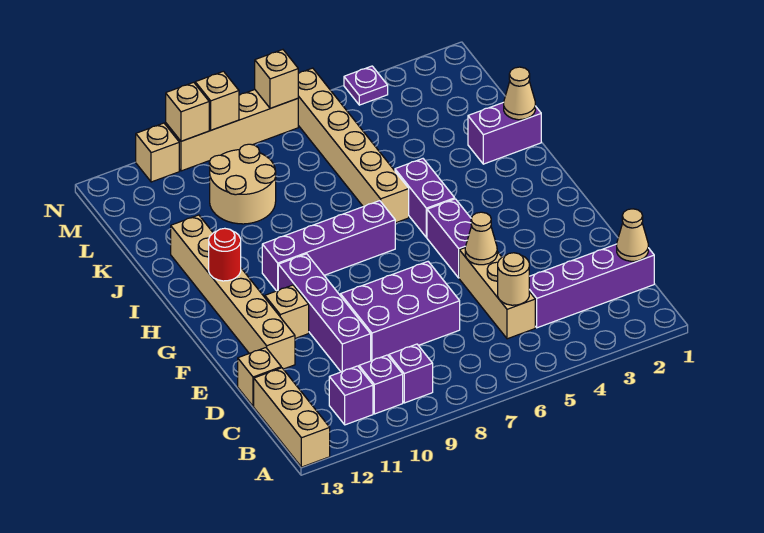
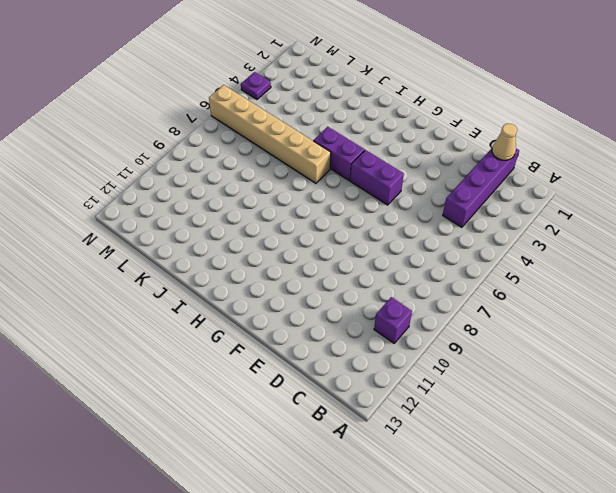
none -> tan 1x3 brick [254,368,330,467]
none -> purple 1x1 brick [389,344,433,403]
none -> purple 1x1 brick [329,366,373,425]

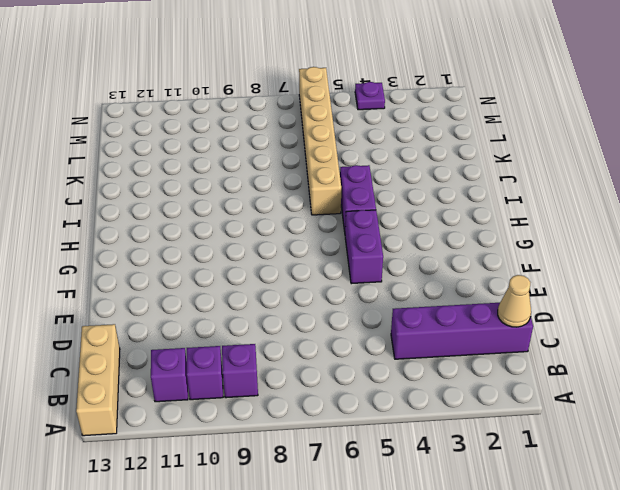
none -> tan 1x3 brick [459,248,535,339]
none -> purple 2x3 brick [340,262,460,361]
none -> purple 1x4 brick [278,254,371,372]

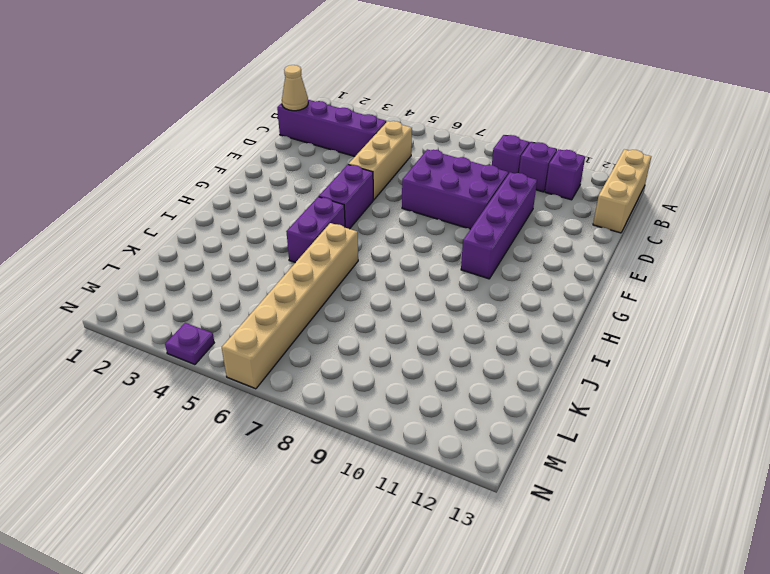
none -> tan 1x1 brick [238,348,281,406]
none -> tan 1x6 brick [171,215,295,369]
none -> tan 1x1 brick [265,285,309,338]

